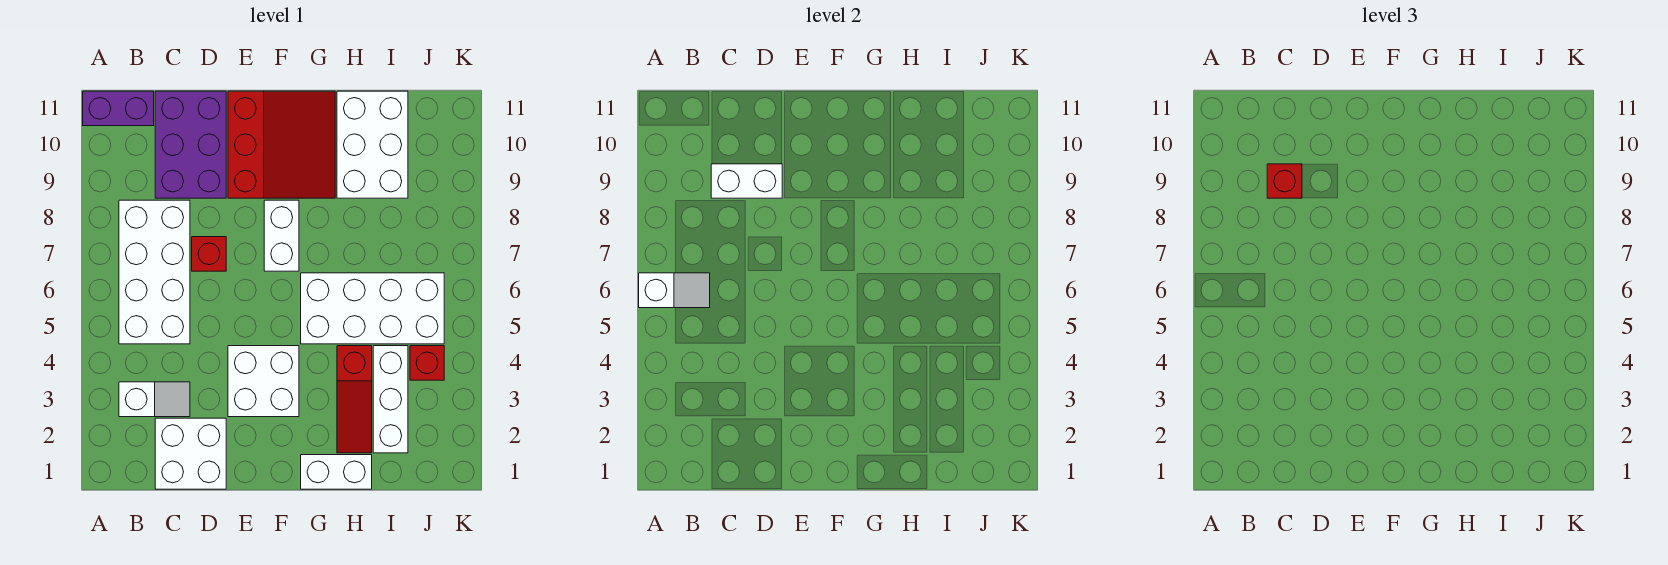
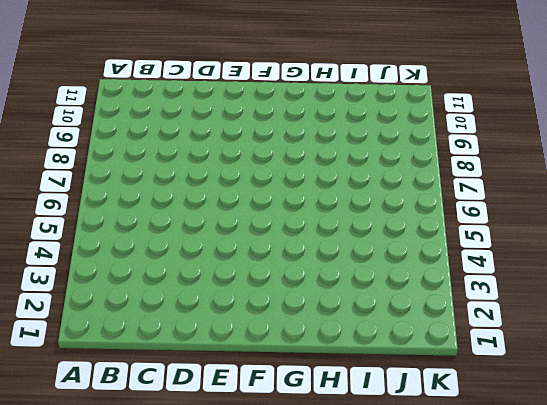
none -> purple 1x2 brick [83,91,154,126]
none -> white 1x2 slope [119,382,190,417]
none -> white 2x4 brick [119,200,190,344]

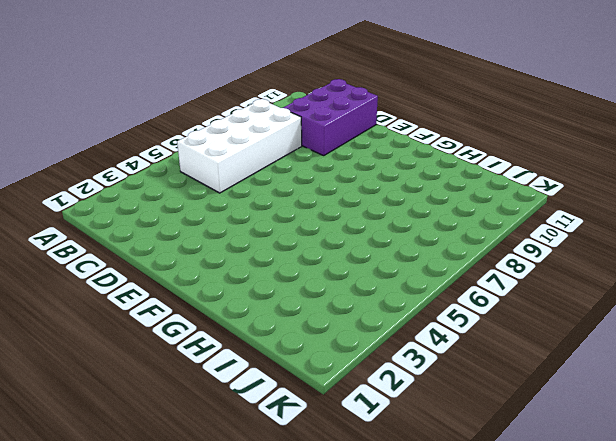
none -> purple 1x2 brick [83,91,154,126]
none -> white 1x2 slope [119,382,190,417]
none -> white 2x2 brick [155,418,226,489]

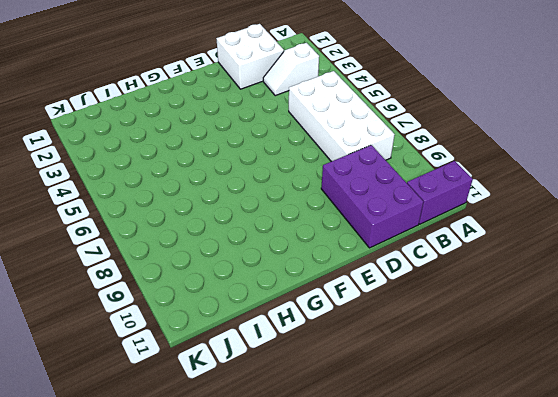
none -> red 1x1 brick [192,237,226,271]
none -> white 2x2 brick [228,346,299,417]
none -> red 3x3 slope [228,91,335,198]

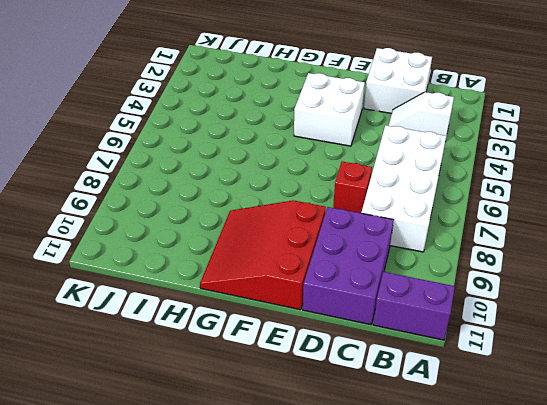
none -> white 1x2 brick [264,200,299,271]
none -> white 1x2 brick [301,455,372,489]
none -> white 2x4 brick [301,273,444,344]

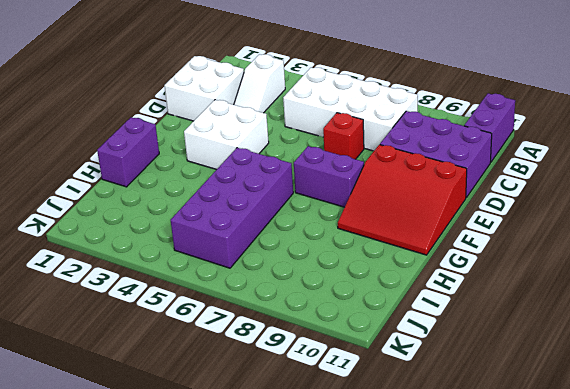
purple 1x2 brick [294,146,364,207] -> white 1x2 brick [264,200,299,271]
purple 1x2 brick [97,117,159,187] -> white 1x2 brick [301,455,372,489]
purple 2x4 brick [171,148,293,268] -> white 2x4 brick [301,273,444,344]
none -> red 1x3 slope [337,346,372,453]
none -> white 2x3 brick [337,91,408,198]
none -> white 1x3 brick [373,346,408,453]

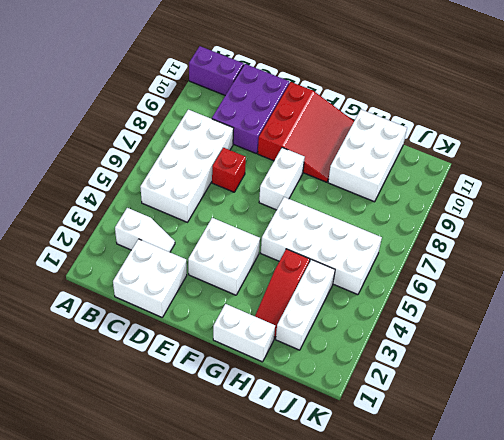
none -> red 1x1 brick [410,346,444,380]
none -> white 1x2 slope [639,273,710,308]
none -> white 1x2 brick [711,164,782,198]

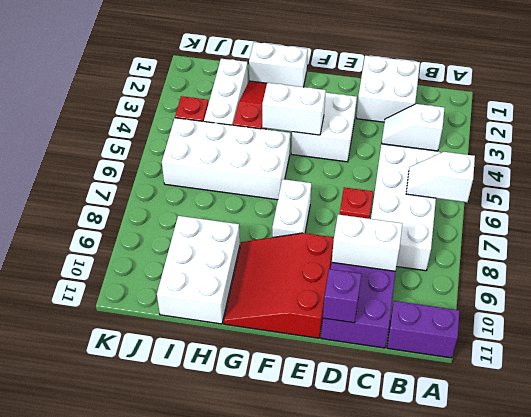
purple 1x1 brick [323,269,361,323] -> none
white 1x2 brick [262,83,326,135] -> none
none -> red 1x1 brick [1267,164,1302,198]

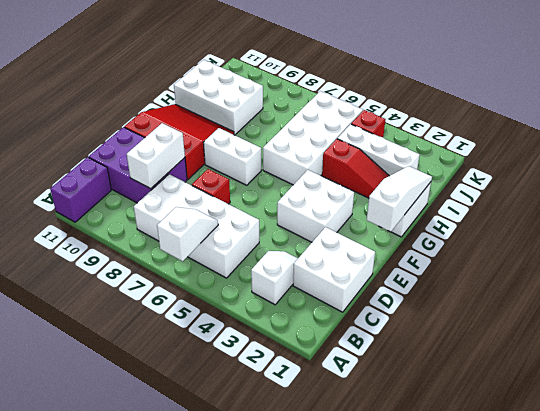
white 1x3 slope [367,166,432,232] -> none
none -> red 1x1 brick [1267,164,1302,198]

